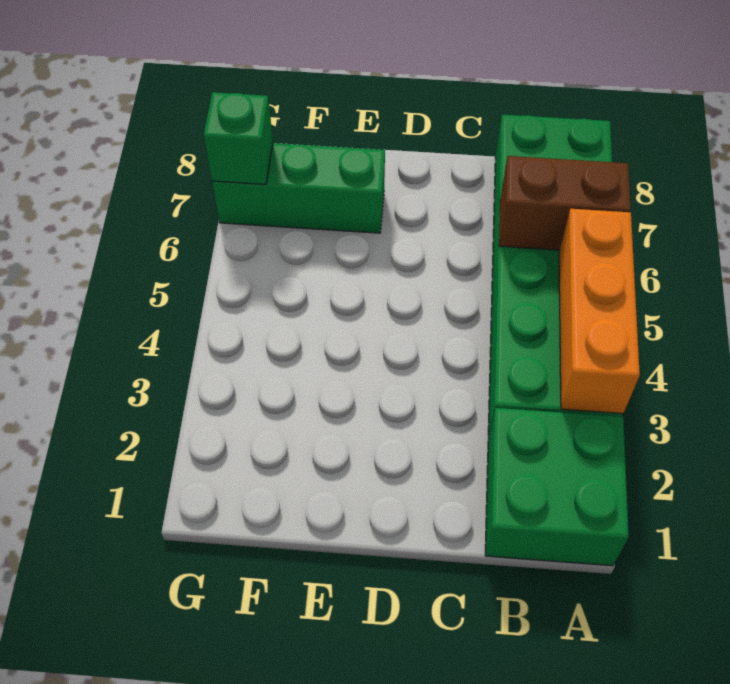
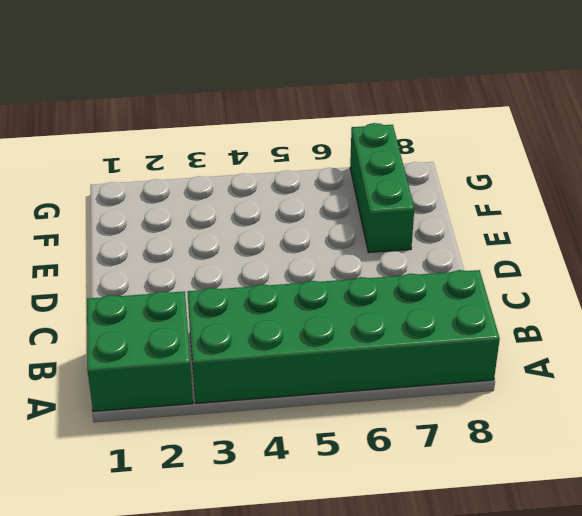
none -> orange 1x3 brick [559,209,640,414]
none -> brown 1x2 brick [499,156,631,250]

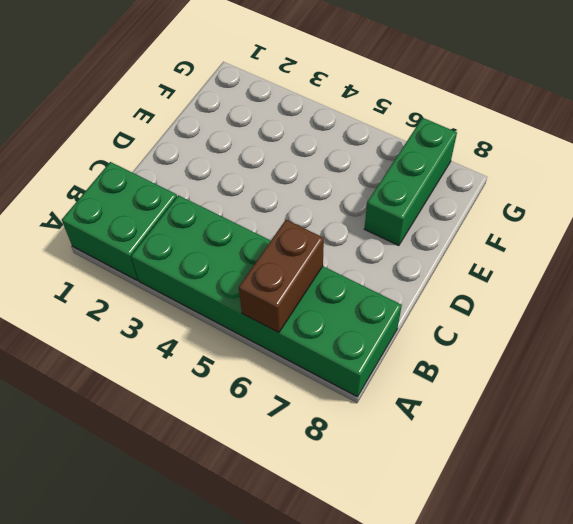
none -> orange 1x3 brick [559,209,640,414]
none -> green 1x1 brick [203,92,273,184]

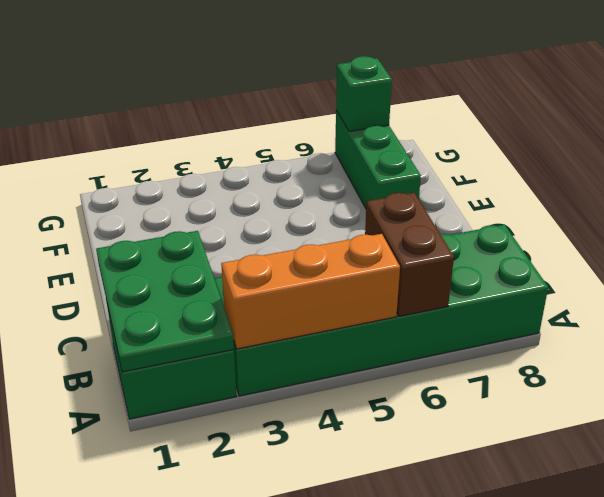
green 2x3 plate [96,231,234,372] -> none

